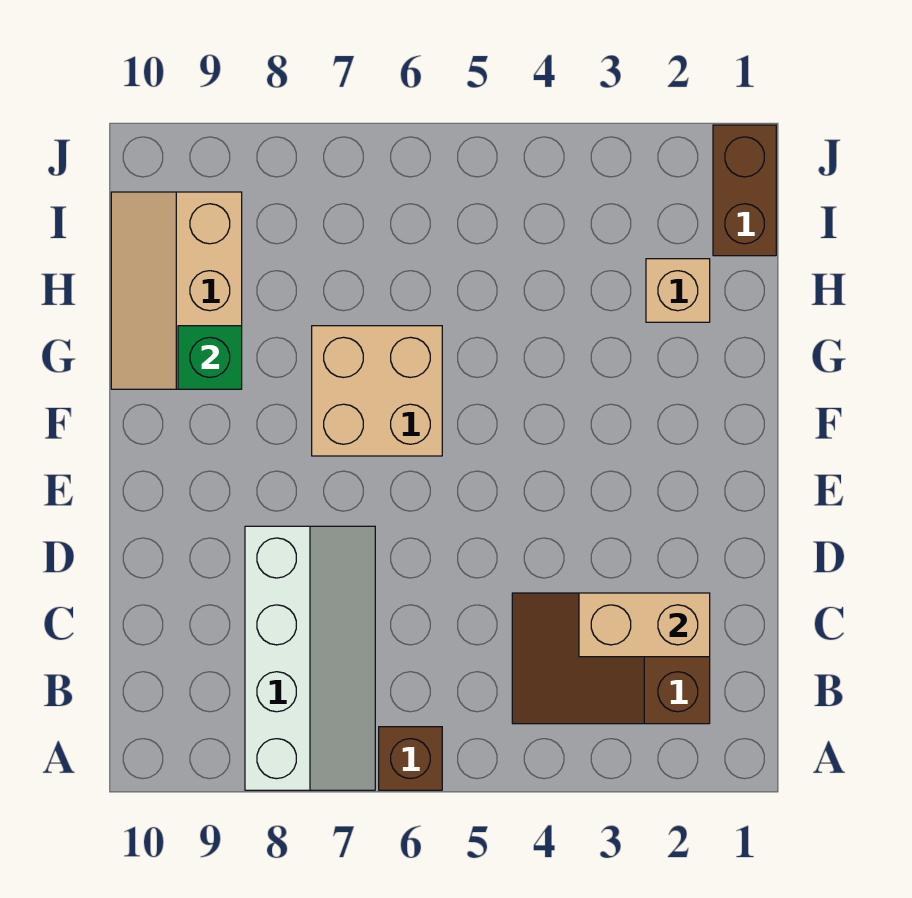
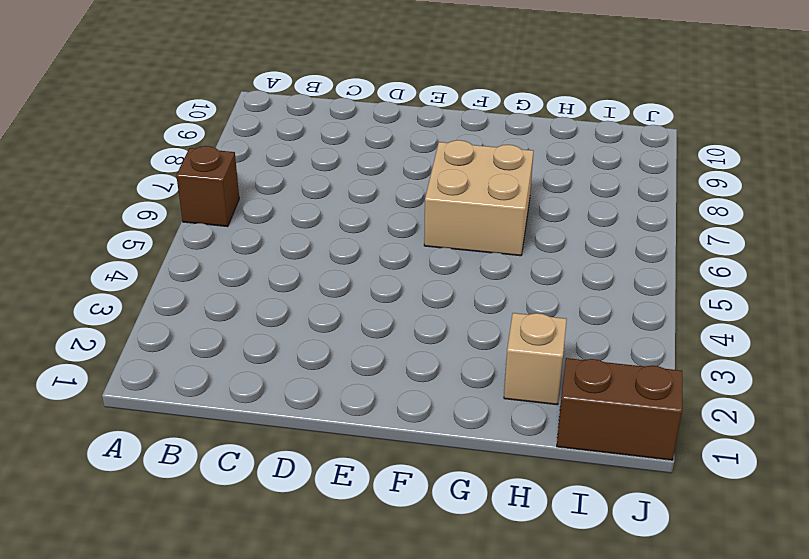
none -> white 2x4 slope [245,526,375,790]
none -> brown 2x3 slope [512,593,710,724]

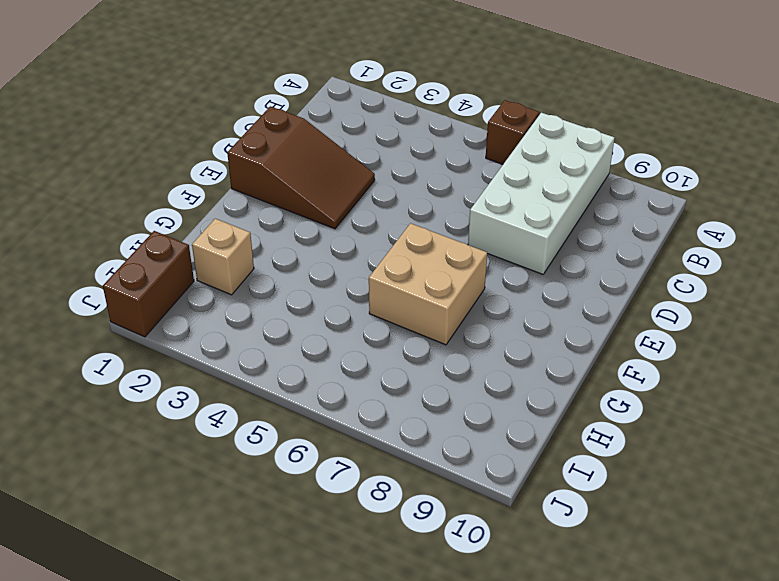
white 2x4 brick [468,113,615,274] -> white 2x4 slope [245,526,375,790]
brown 2x3 slope [227,106,375,229] -> brown 2x3 slope moved to [512,593,710,724]
none -> tan 2x3 slope [111,192,242,389]
none -> tan 1x2 brick [579,593,710,657]

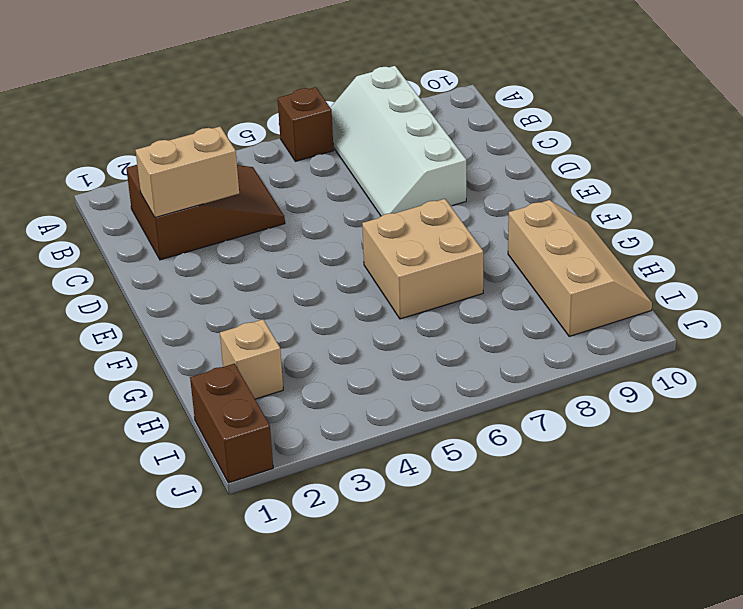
none -> green 1x1 brick [178,326,242,389]

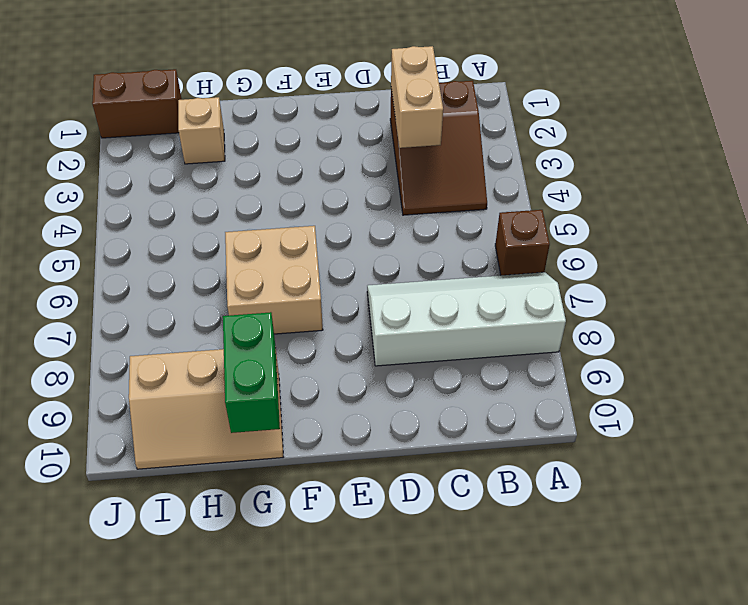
green 1x2 brick [223,312,280,433] -> green 1x1 brick [178,326,242,389]

